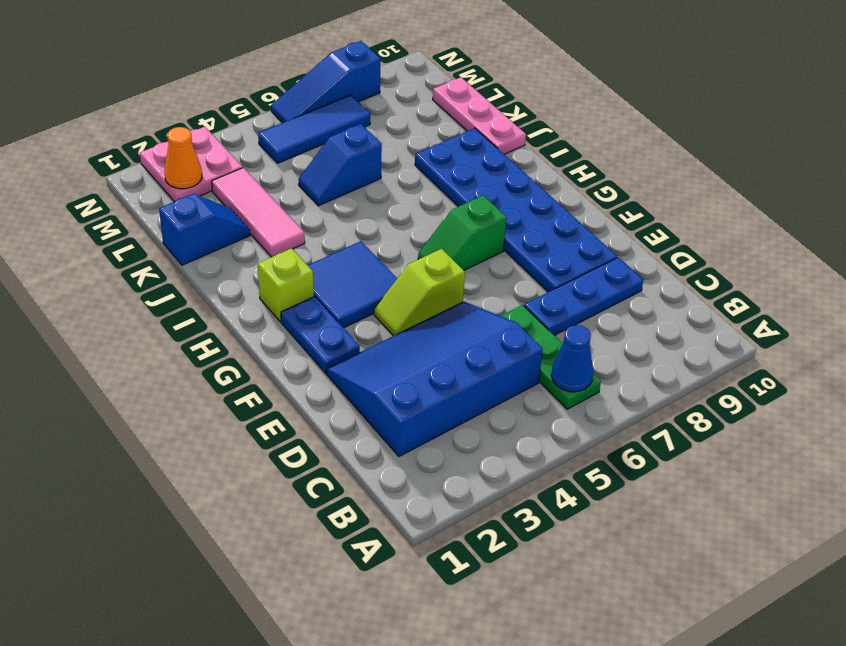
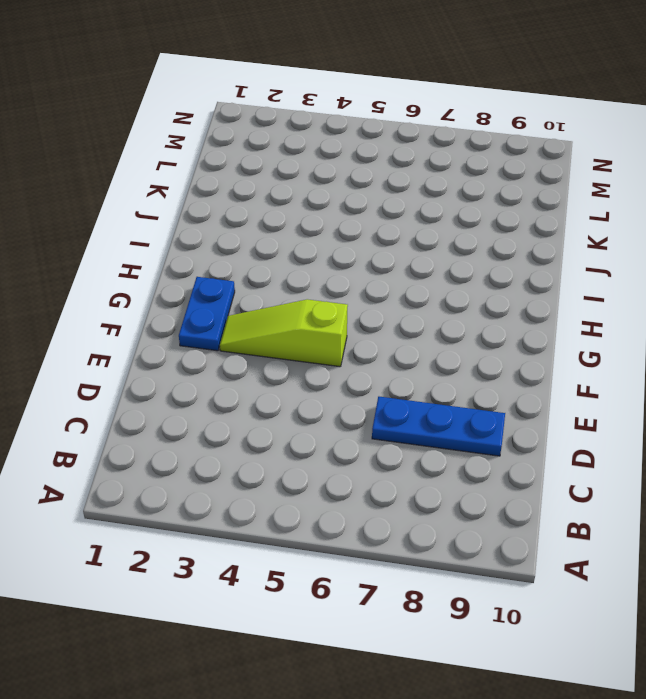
lime 1x3 slope [220,299,348,367] -> lime 1x2 slope [374,249,465,336]
none -> green 1x3 plate [501,305,601,409]
none -> blue 3x4 slope [327,302,543,456]
none -> blue 2x6 plate [415,128,617,292]

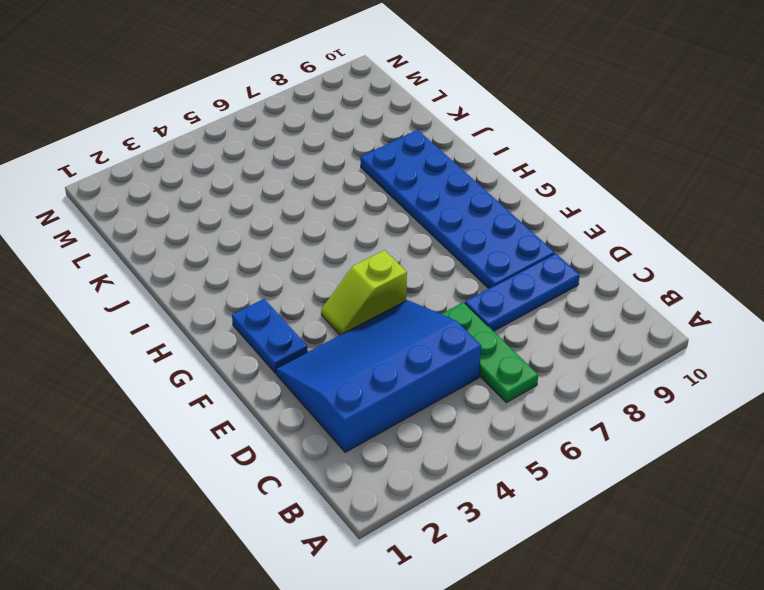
none -> blue 2x2 tile [308,241,397,328]
none -> green 1x2 slope [418,195,506,270]
none -> lime 1x1 brick [258,248,314,322]

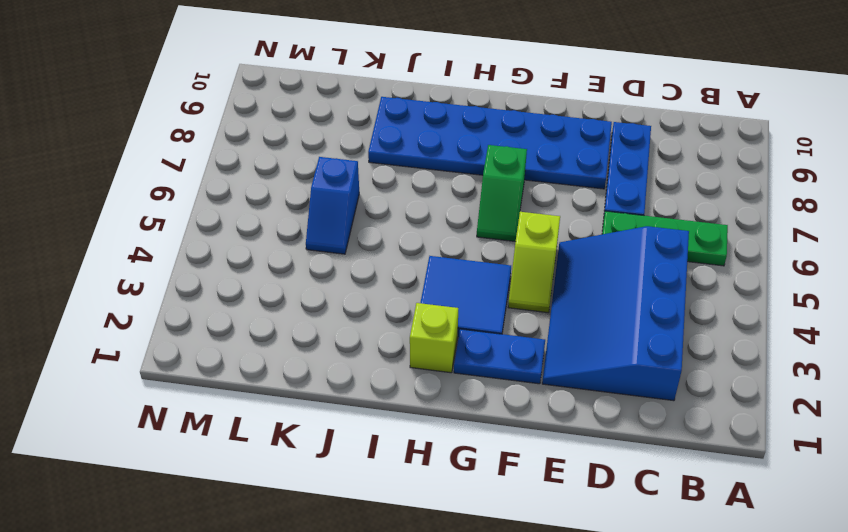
none -> pink 1x3 tile [212,168,305,257]
none -> pink 1x3 plate [433,77,526,154]
none -> blue 1x2 slope [159,194,250,265]

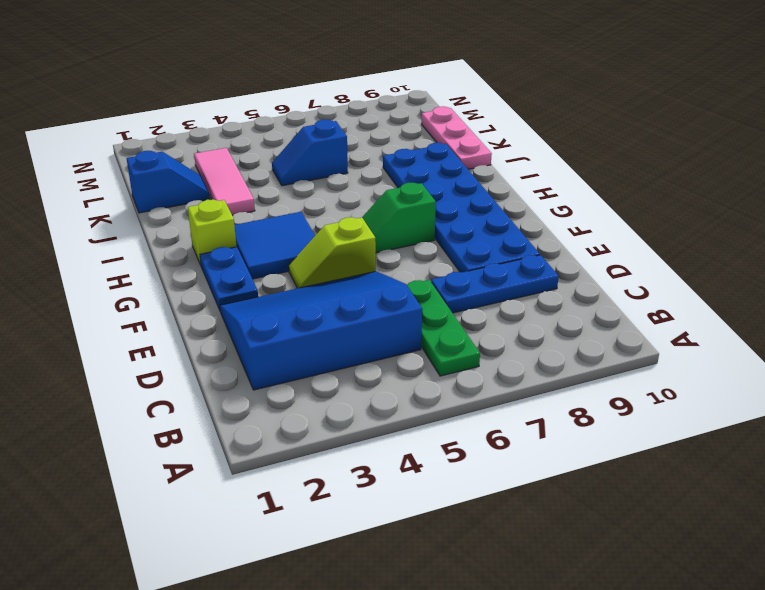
none -> pink 2x2 plate [140,127,243,202]
none -> blue 1x3 tile [258,95,370,163]
none -> blue 1x3 slope [271,41,381,123]

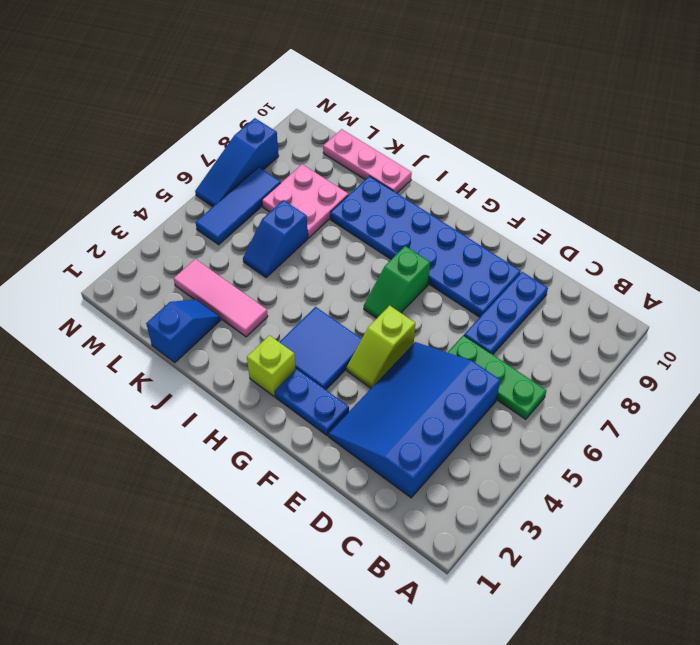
pink 2x2 plate [262,164,348,238] -> pink 2x2 plate moved to [140,127,243,202]
none -> blue 1x1 cone [551,325,593,392]
none -> orange 1x1 cone [164,127,202,189]

